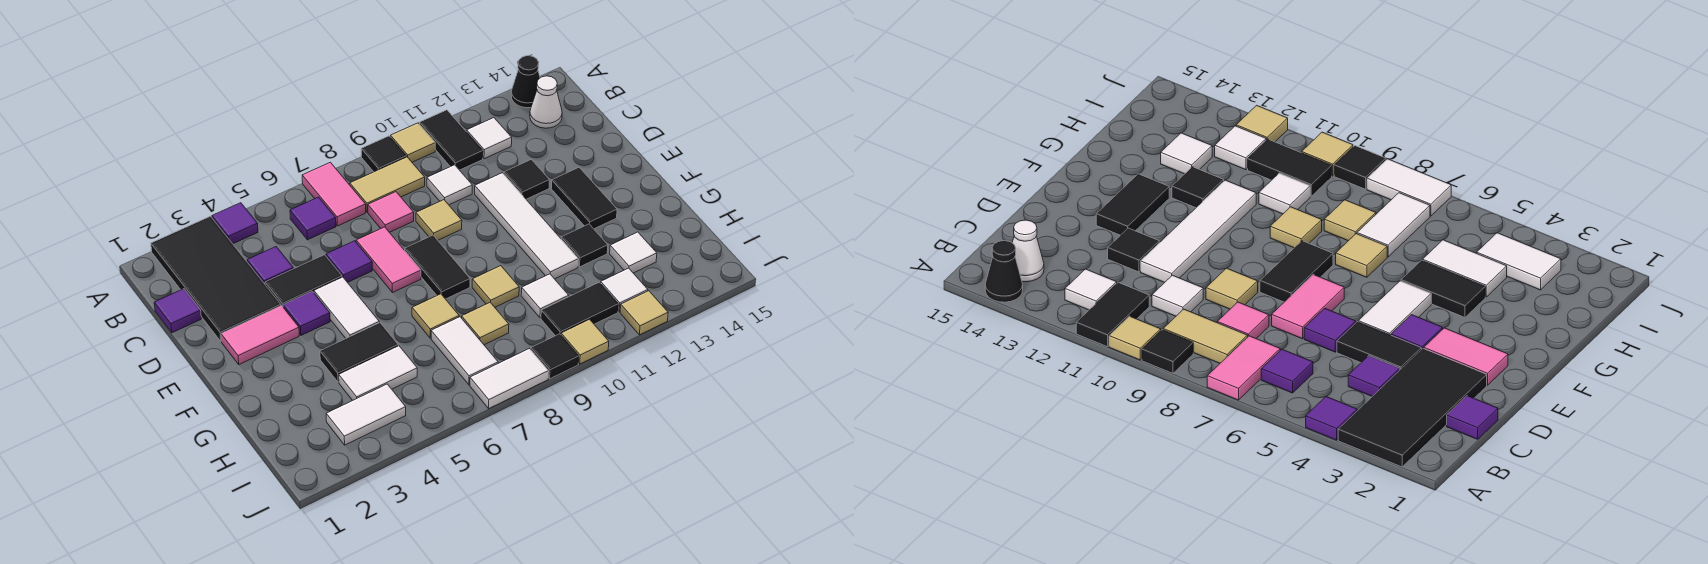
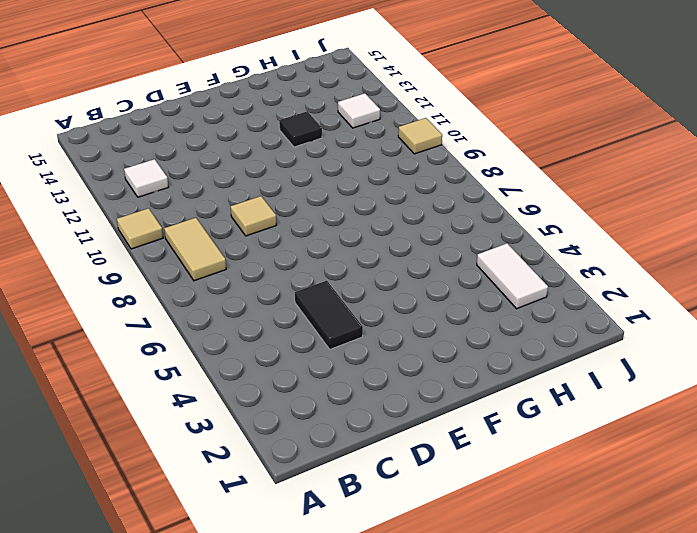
none -> black 2x4 tile [151,216,281,341]
none -> purple 1x1 tile [212,203,258,244]
none -> pink 1x2 tile [302,162,366,226]
none -> black 1x1 tile [361,136,406,172]

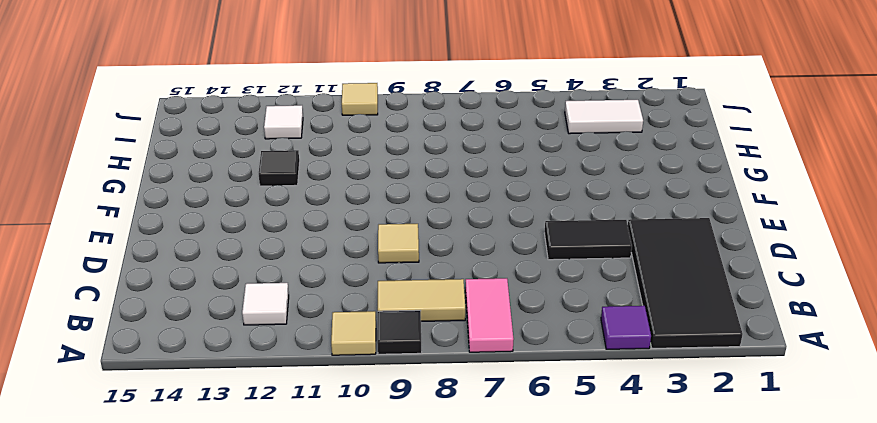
none -> black 1x2 tile [420,110,483,170]
none -> black 1x1 cone [511,56,540,108]
none -> purple 1x1 tile [290,197,336,240]
none -> white 1x1 cone [530,76,562,128]

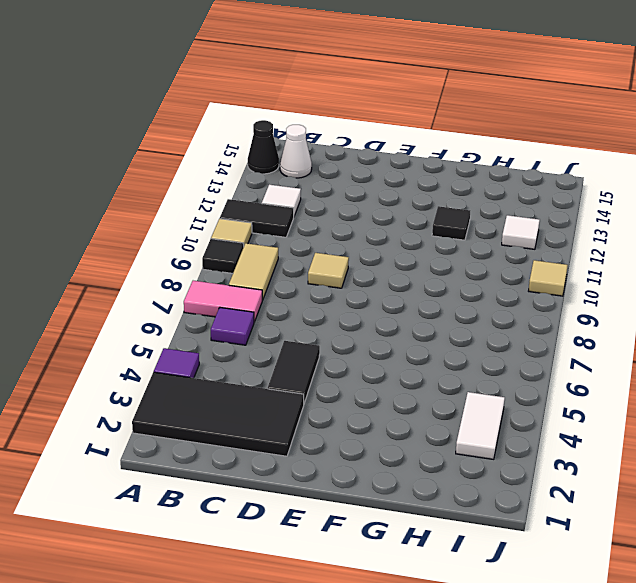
none -> purple 1x1 tile [154,289,201,333]
none -> purple 1x1 tile [247,247,293,284]
none -> pink 1x1 tile [368,192,414,232]
none -> white 1x1 tile [427,165,472,205]

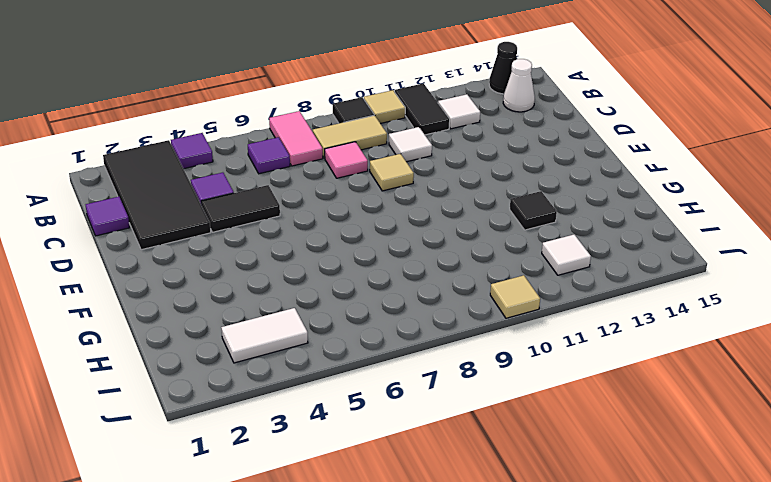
none -> purple 1x1 tile [326,241,372,282]
none -> pink 1x2 tile [356,227,421,293]
none -> white 1x4 tile [475,173,579,279]
none -> black 1x1 tile [504,159,549,199]

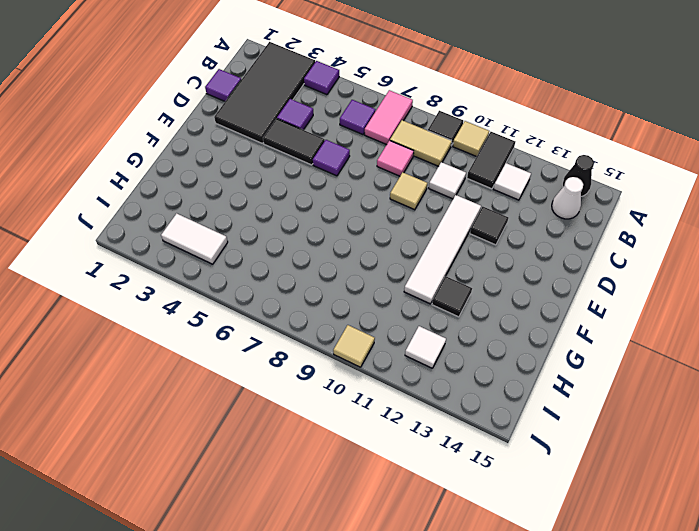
none -> pink 1x2 tile [356,227,421,293]
none -> pink 1x2 tile [221,306,299,364]
none -> purple 1x1 tile [283,291,330,335]
none -> white 1x2 tile [314,277,379,338]

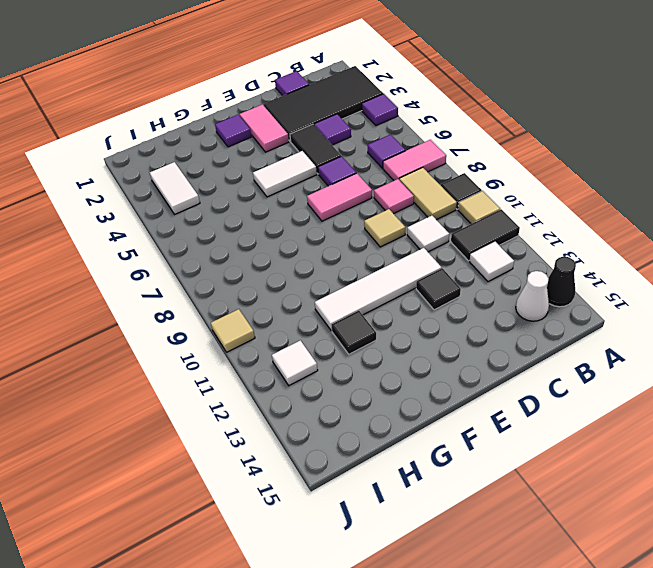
purple 1x1 tile [215,115,251,147] -> purple 1x1 tile moved to [283,291,330,335]
none -> black 1x2 tile [405,235,470,299]
none -> black 1x2 tile [551,167,617,229]
none -> black 1x2 tile [320,323,398,382]
none -> tan 1x1 tile [412,294,459,338]

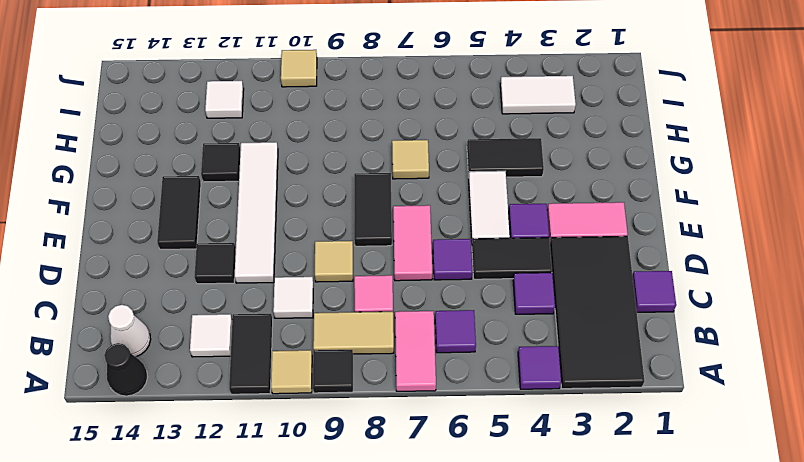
none -> tan 1x1 tile [472,266,519,307]
none -> white 1x2 tile [339,346,417,400]
none -> white 1x2 tile [431,317,498,385]
none -> tan 1x1 tile [462,302,509,345]

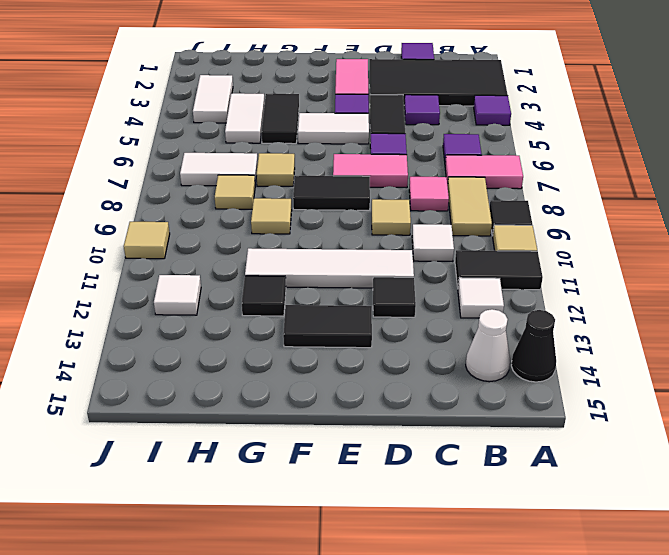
none -> white 1x1 tile [521,274,569,318]
none -> white 1x1 tile [610,232,657,273]
none -> black 1x2 tile [541,282,618,336]
none -> white 1x2 tile [470,349,549,408]

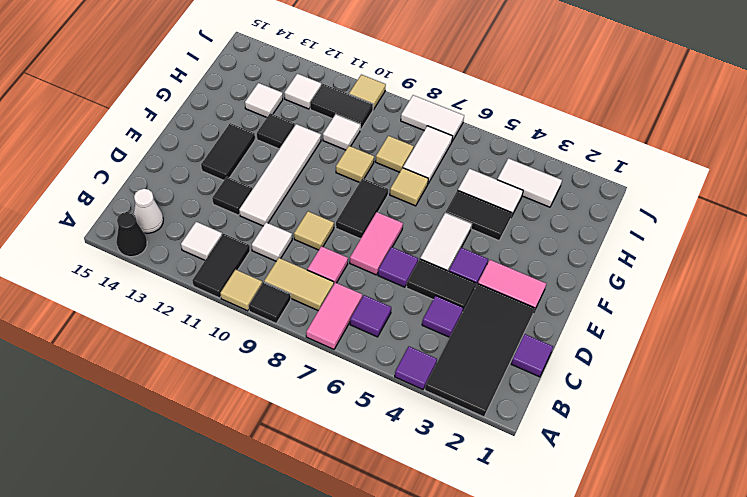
none -> black 1x1 tile [531,334,579,379]
none -> tan 1x1 tile [620,291,668,335]

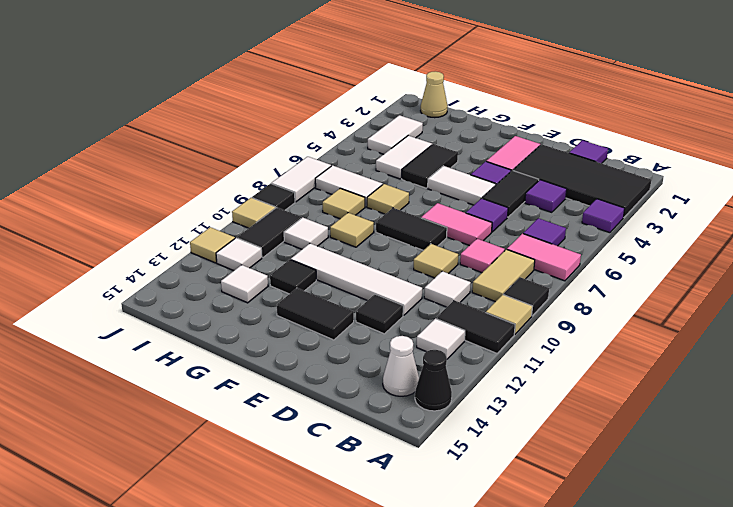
tan 1x1 cone [421,71,448,118] -> none

